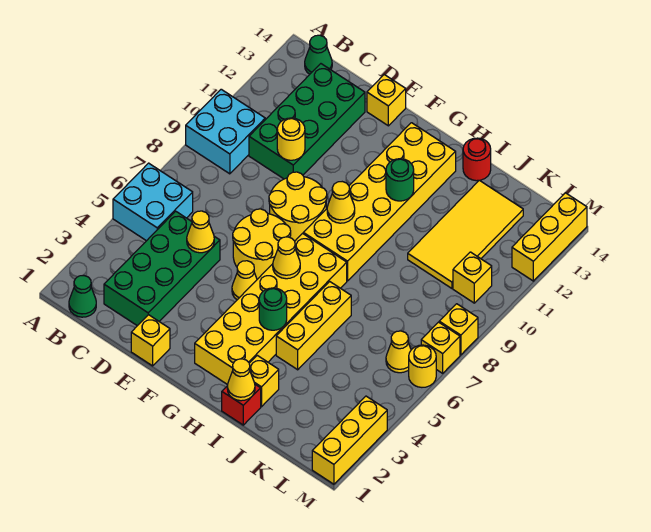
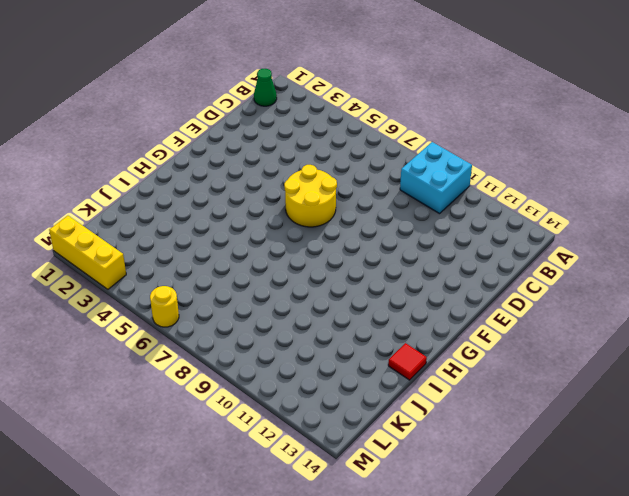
red 1x1 tile [388,343,427,380] -> red 1x1 round brick [463,138,491,181]
none -> cyan 2x2 brick [113,163,193,241]
none -> green 1x1 cone [305,35,332,74]
none -> green 2x4 brick [104,211,220,326]
none -> green 2x4 brick [249,64,365,179]

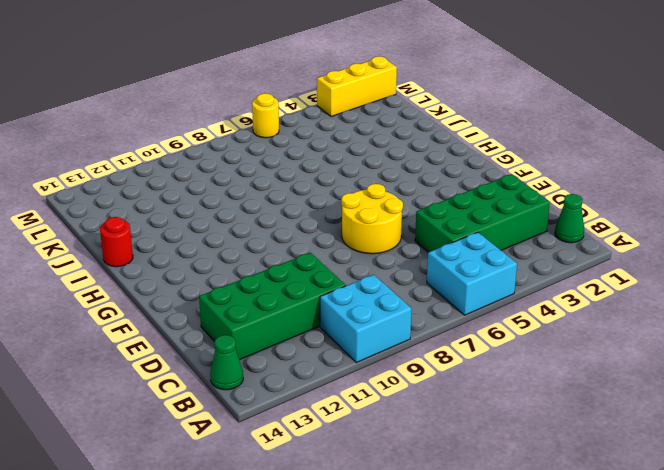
none -> yellow 1x1 brick [131,315,170,366]
none -> yellow 2x2 round brick [269,172,327,241]
none -> yellow 1x1 brick [367,75,406,126]
none -> yellow 1x1 cone [232,261,257,300]

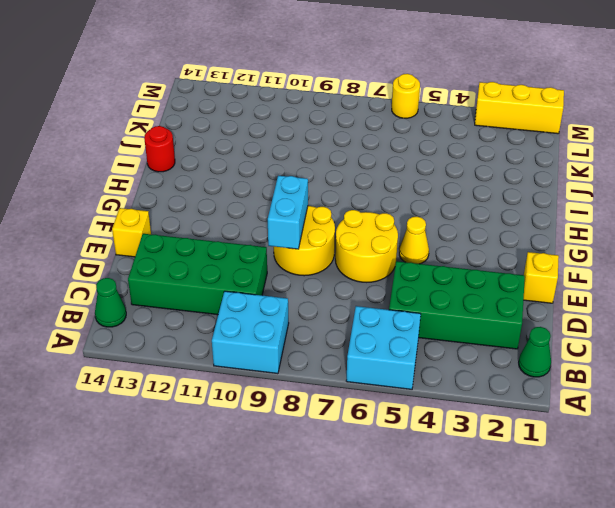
cyan 1x2 brick [268,176,308,249] -> none
none -> yellow 2x6 brick [195,233,347,385]
none -> yellow 2x6 brick [303,123,456,281]
none -> red 1x1 brick [222,384,261,425]
none -> yellow 1x1 brick [249,355,279,407]

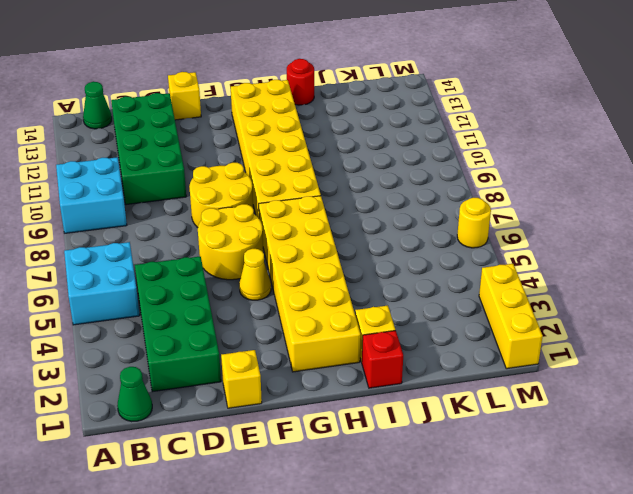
none -> yellow 1x3 brick [276,282,351,370]
none -> yellow 2x4 tile [408,180,523,288]
none -> yellow 1x1 cone [386,331,411,373]
none -> yellow 1x1 brick [453,252,492,303]

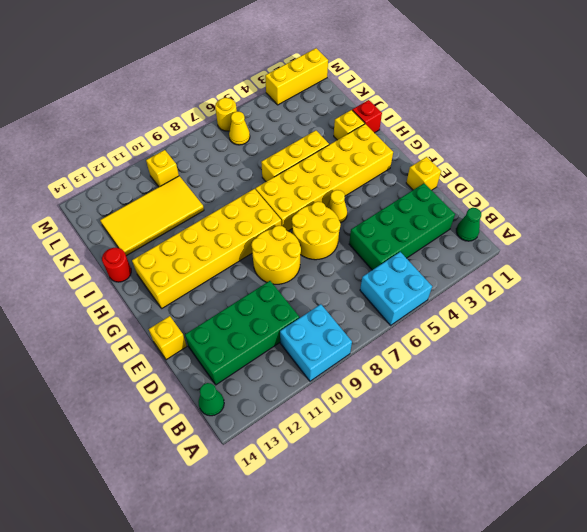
none -> yellow 1x1 brick [421,322,460,373]
none -> yellow 1x1 brick [439,304,478,355]
none -> yellow 1x3 brick [512,193,587,281]
none -> yellow 1x1 cone [187,211,214,253]

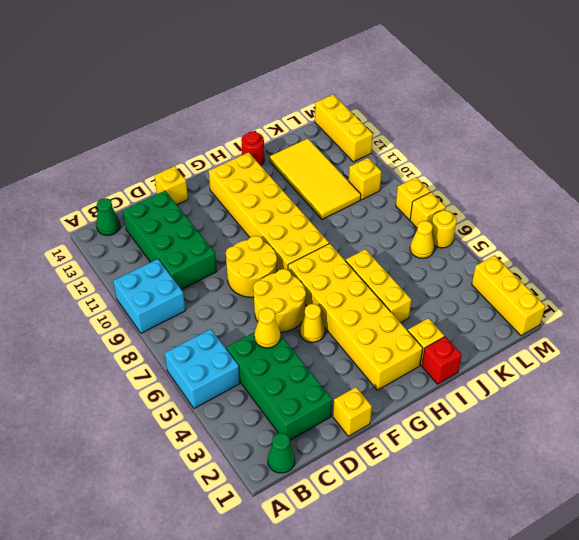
none -> yellow 1x1 round brick [277,118,305,160]
none -> yellow 1x1 cone [273,237,300,279]
none -> yellow 1x1 cone [327,182,355,223]
none -> green 1x1 round brick [259,288,287,330]

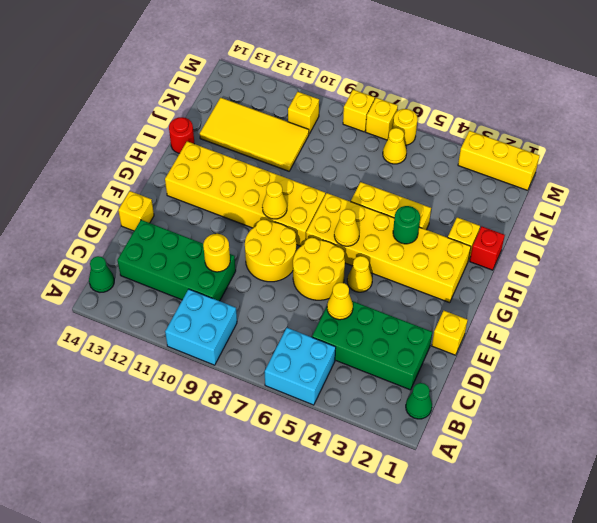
none -> yellow 1x3 brick [512,193,587,281]
none -> green 1x1 round brick [386,159,414,201]
none -> yellow 1x1 cone [227,359,255,401]

